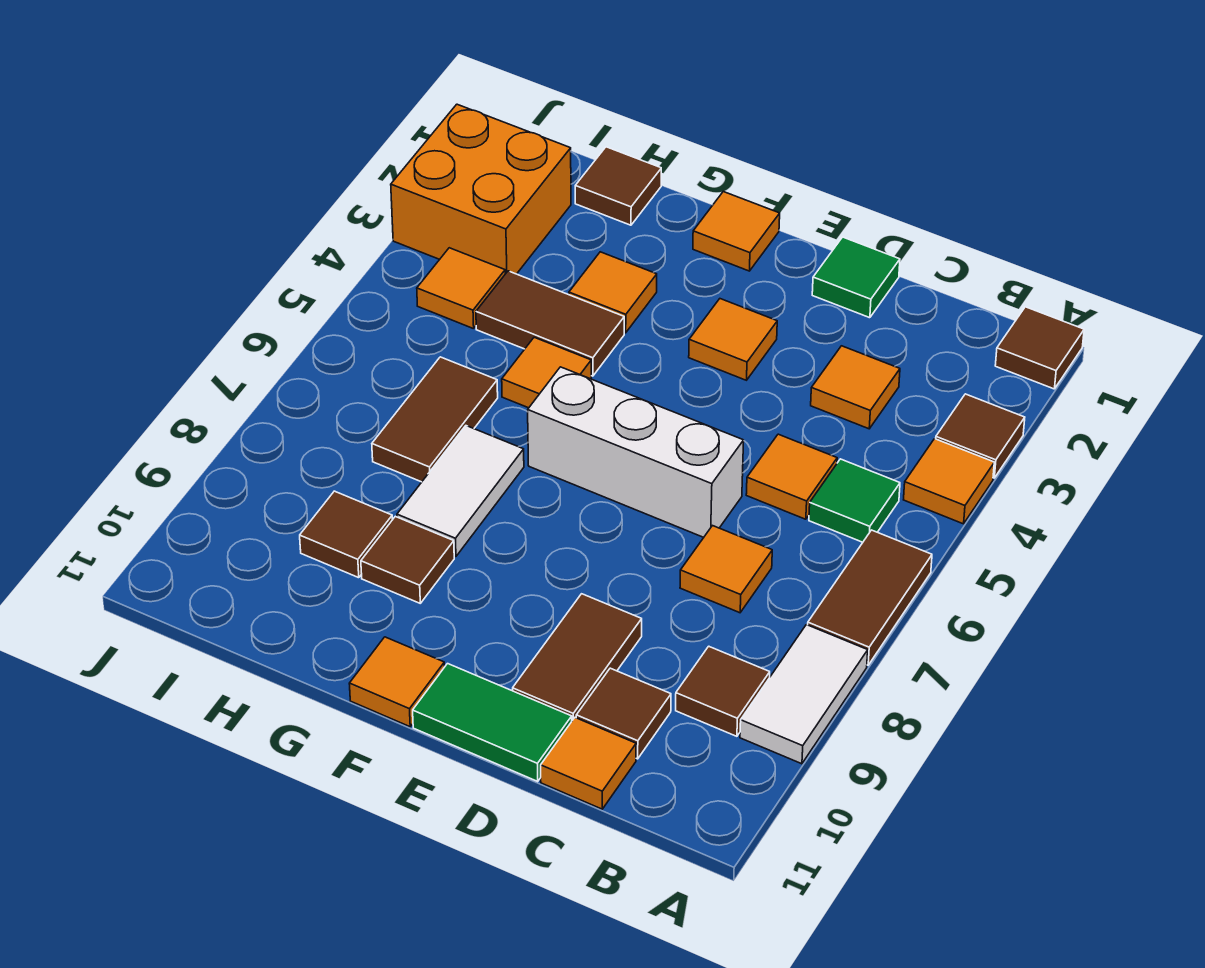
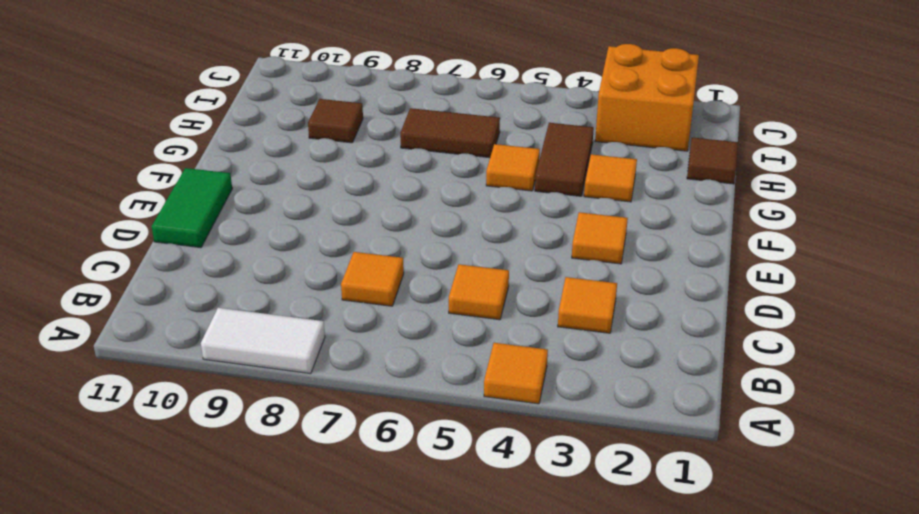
none -> brown 1x1 tile [995,307,1084,389]
none -> brown 1x1 tile [936,394,1025,478]
none -> brown 1x2 tile [808,530,932,665]

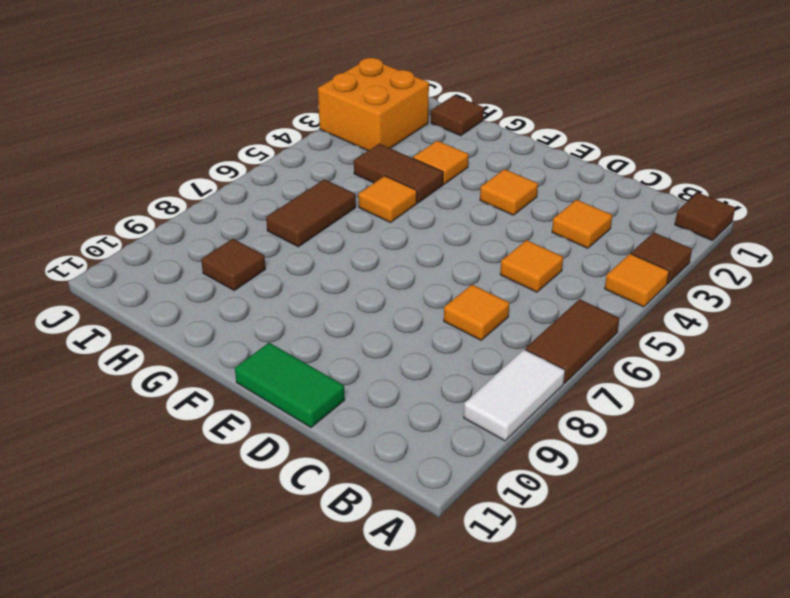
none -> green 1x1 tile [809,459,900,542]
none -> brown 1x1 tile [676,646,770,736]
none -> brown 1x1 tile [576,668,671,759]

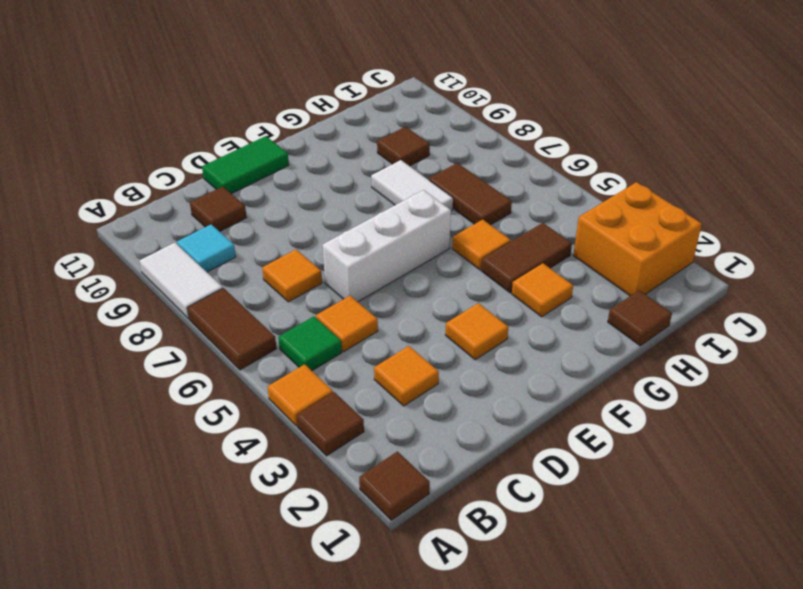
cyan 1x1 tile [177,224,236,272] -> brown 1x1 tile [676,646,770,736]
none -> orange 1x1 tile [541,718,636,809]
none -> green 1x1 tile [812,237,900,318]
none -> brown 1x2 tile [513,594,642,720]

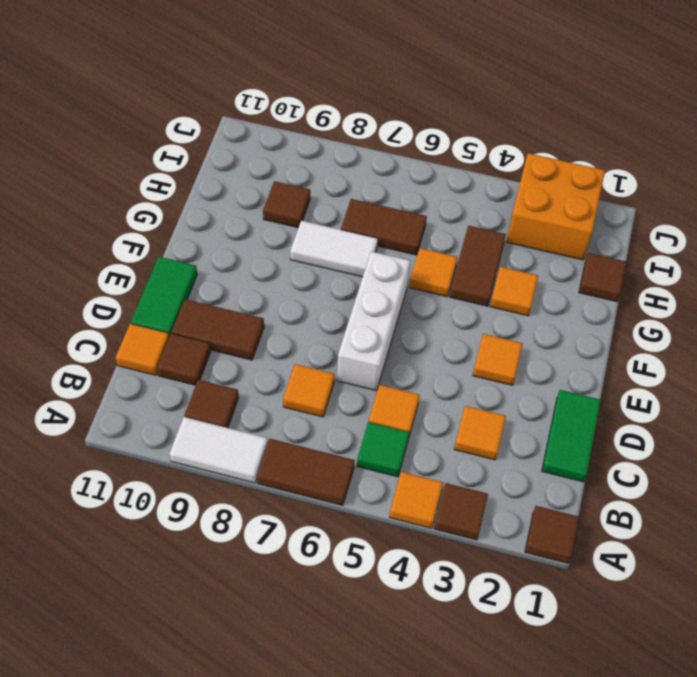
green 1x2 tile [542,390,601,482] -> green 1x1 tile [812,237,900,318]
none -> orange 1x1 tile [693,192,780,271]
none -> orange 1x1 tile [349,637,445,727]
none -> brown 1x1 tile [361,516,454,603]

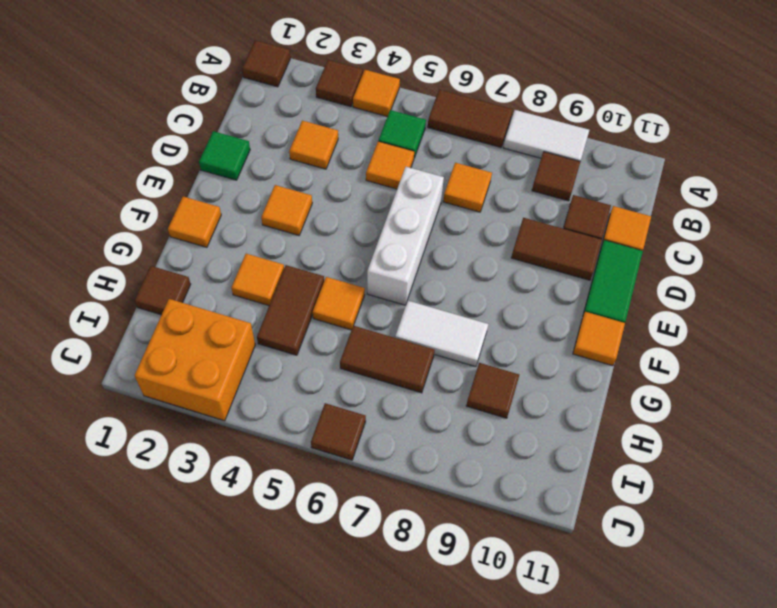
brown 1x1 tile [311,403,366,460] -> brown 1x1 tile moved to [361,516,454,603]
none -> orange 1x1 tile [417,248,505,329]

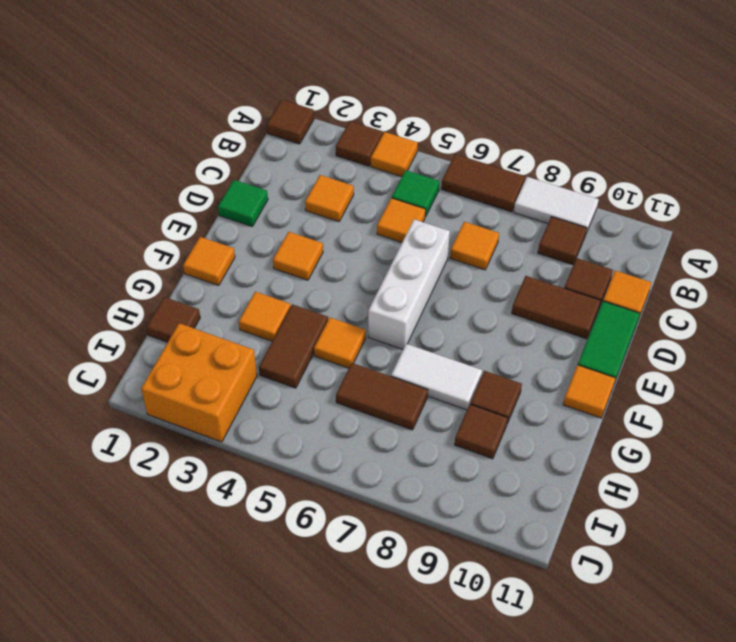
none -> orange 1x1 tile [417,248,505,329]

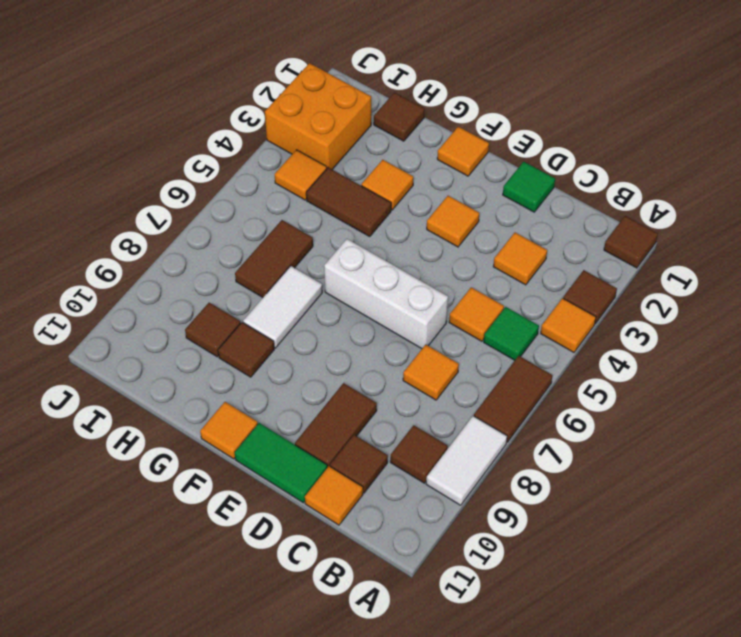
none -> orange 1x1 tile [502,337,591,408]

